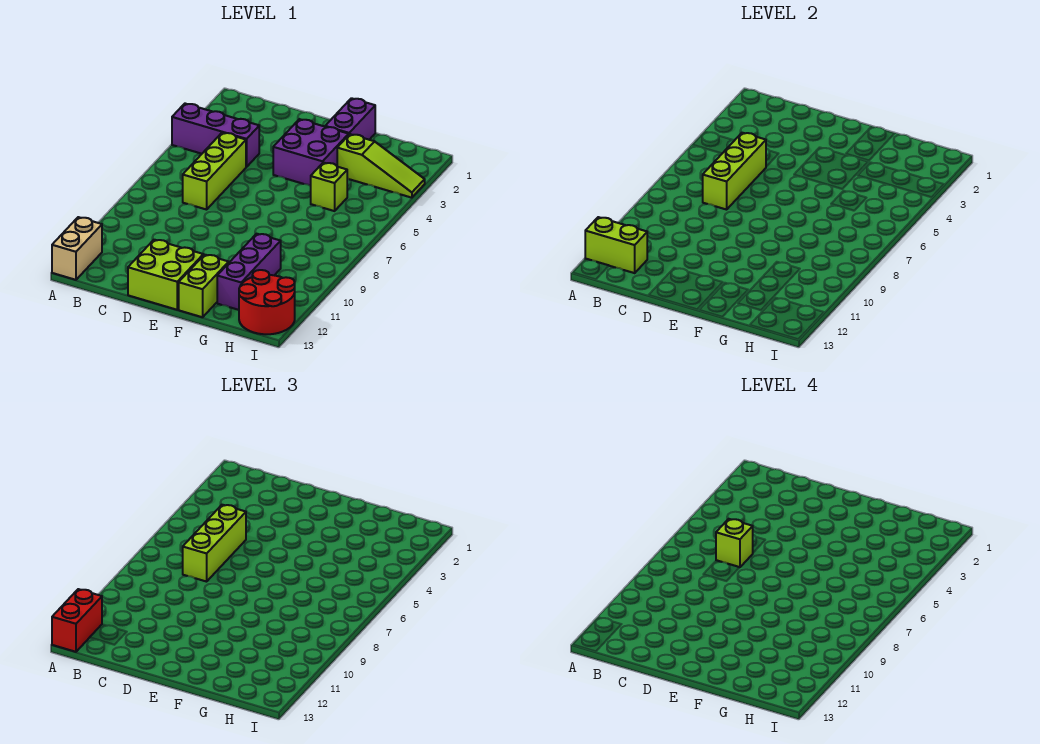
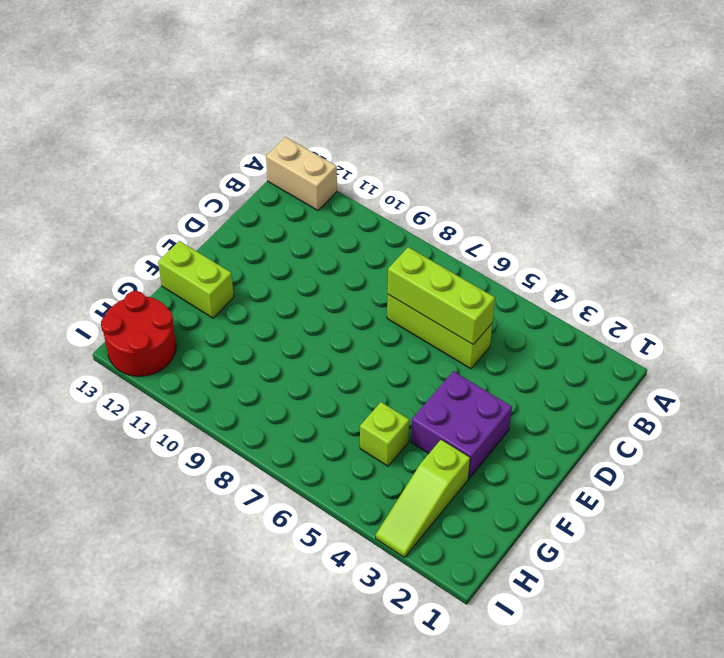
none -> purple 1x3 brick [172,104,259,167]
none -> lime 2x2 brick [128,240,203,310]
none -> purple 1x2 brick [325,98,375,140]

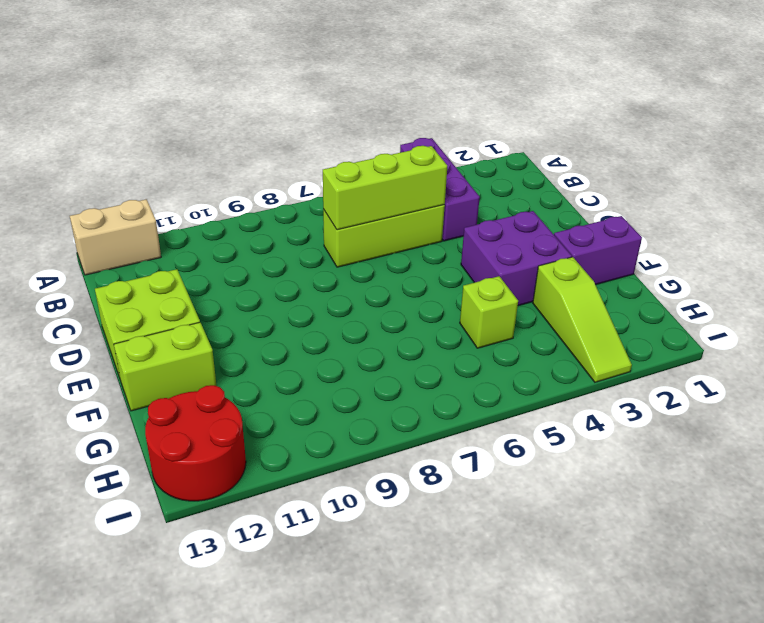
none -> purple 1x3 brick [217,234,281,310]
none -> lime 1x2 brick [585,217,647,273]
none -> red 1x2 brick [52,589,102,652]

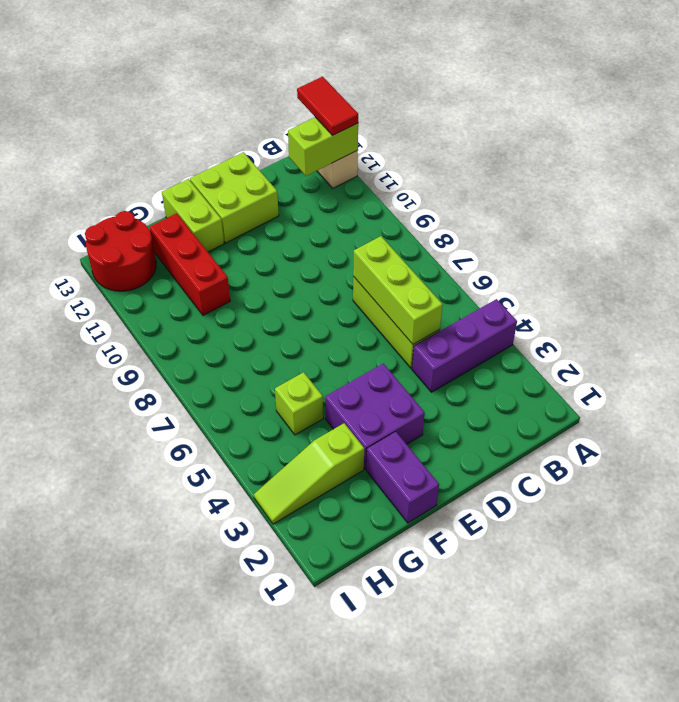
red 1x2 tile [297,77,358,135] -> red 1x2 brick [52,589,102,652]
red 1x3 brick [149,213,230,315] -> purple 1x3 brick [217,234,281,310]
none -> lime 1x3 brick [183,505,246,582]
none -> lime 1x1 brick [716,519,753,567]

